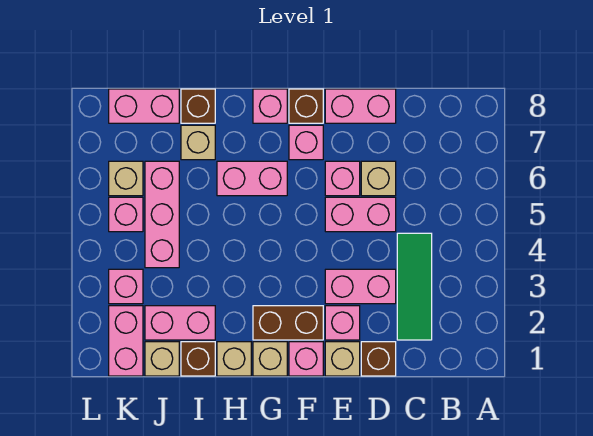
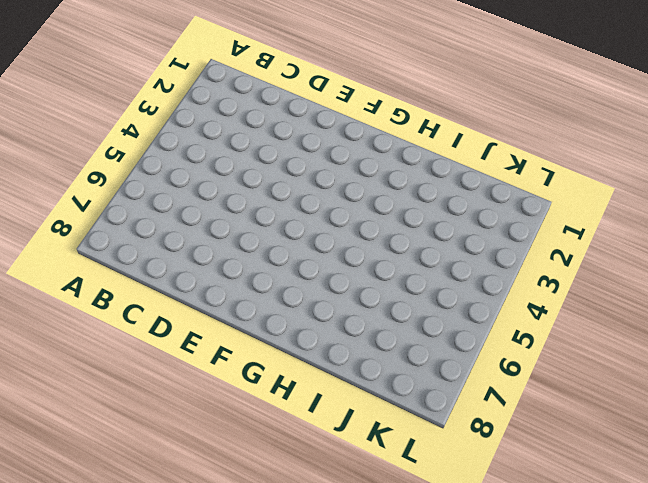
none -> green 1x3 tile [397,233,432,340]
none -> brown 1x1 brick [361,342,396,376]
none -> pink 1x2 brick [325,269,396,304]

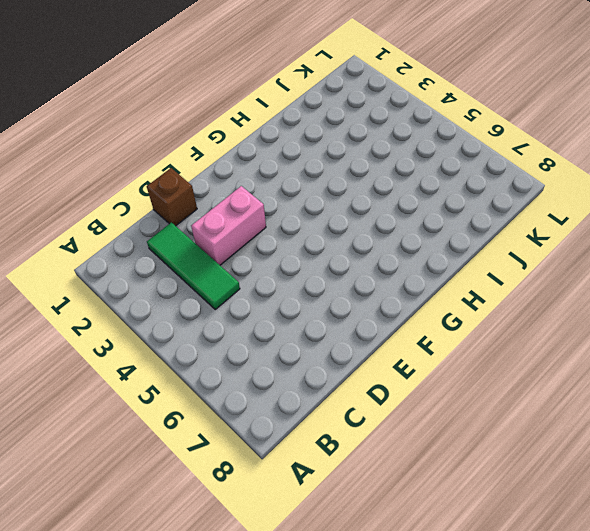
none -> pink 1x2 brick [325,197,396,232]
none -> tan 1x1 brick [361,161,396,196]
none -> pink 1x2 brick [325,89,396,123]

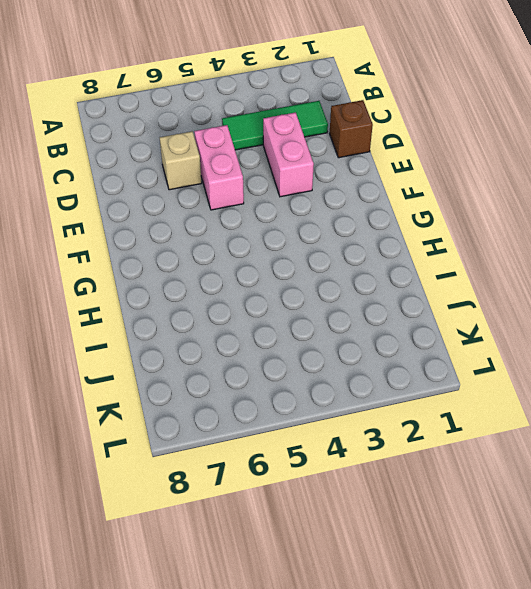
none -> pink 1x2 brick [325,89,396,123]
none -> tan 1x1 brick [325,342,360,376]
none -> pink 1x1 brick [325,306,360,340]

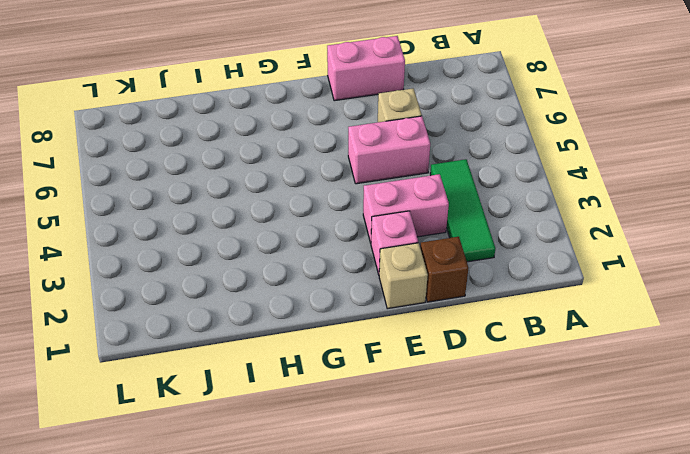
none -> pink 1x1 brick [325,161,360,196]
none -> pink 1x1 brick [289,342,323,376]
none -> brown 1x2 brick [253,306,323,340]

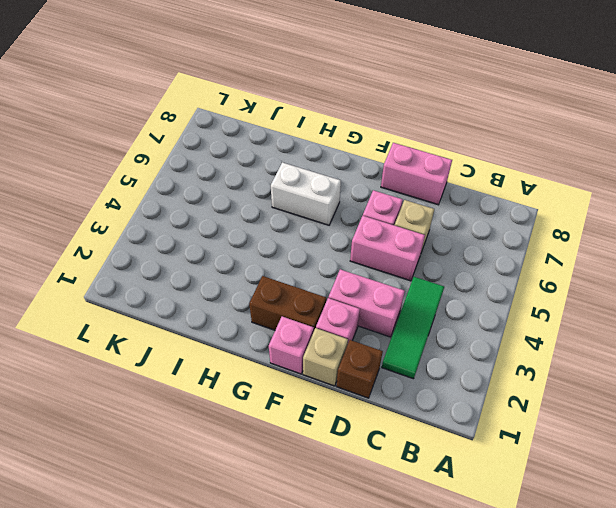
white 1x2 brick [271,162,341,225] -> pink 1x2 brick [217,161,287,196]
none -> pink 1x1 brick [289,125,323,160]
none -> brown 1x1 brick [289,89,323,123]
none -> tan 1x1 brick [253,342,287,376]

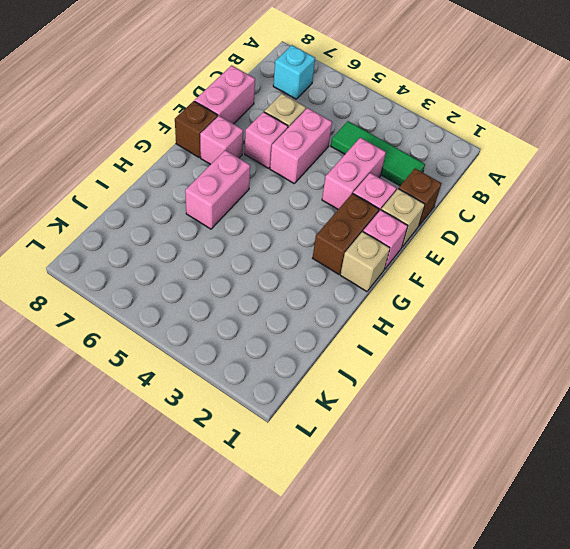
cyan 1x1 brick [273,45,315,99] -> none
none -> pink 1x1 brick [253,89,287,123]
none -> tan 1x1 brick [217,342,251,376]
none -> brown 1x1 brick [181,342,215,376]

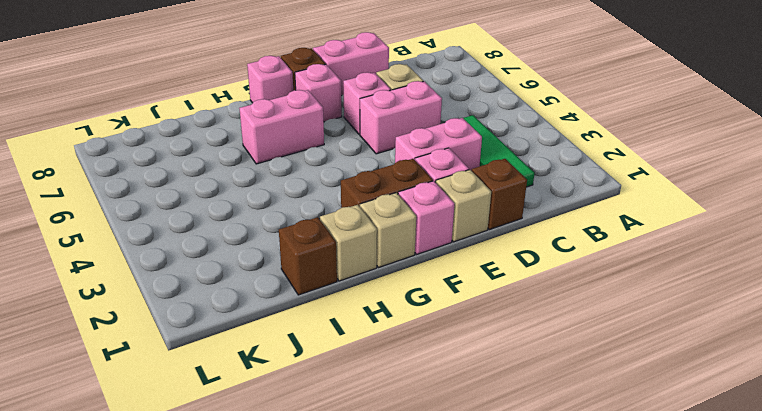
none -> pink 1x2 brick [145,306,215,340]
none -> tan 1x1 brick [181,125,215,160]
none -> brown 1x1 brick [181,89,215,123]

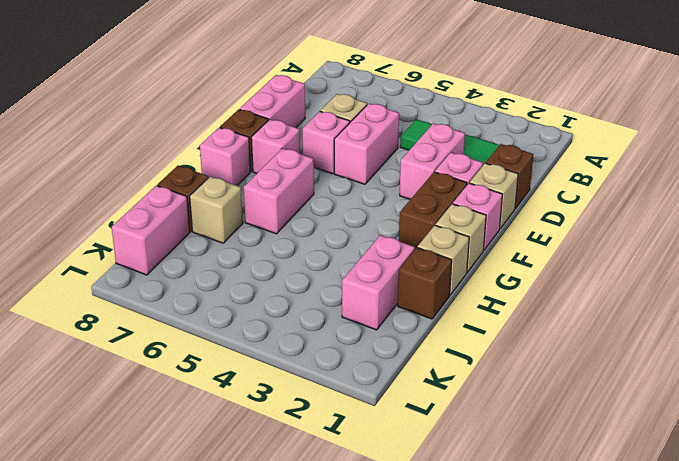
none -> tan 1x1 brick [145,342,179,376]
none -> pink 1x3 brick [145,161,179,268]
none -> pink 1x2 brick [109,306,143,376]

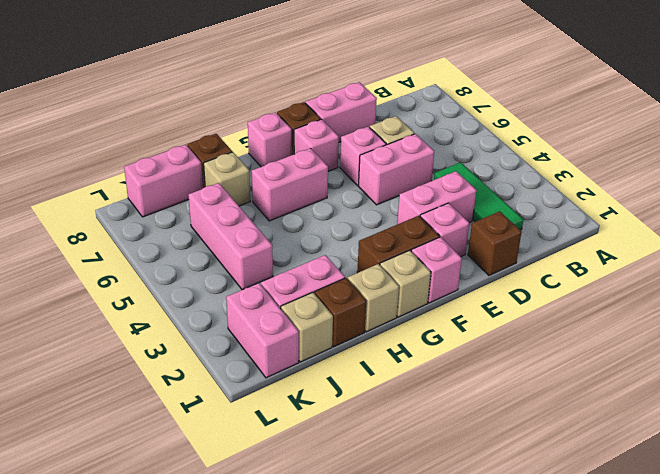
none -> tan 1x1 brick [325,342,360,376]
none -> pink 1x1 brick [109,269,143,304]
none -> pink 1x1 brick [109,197,143,232]

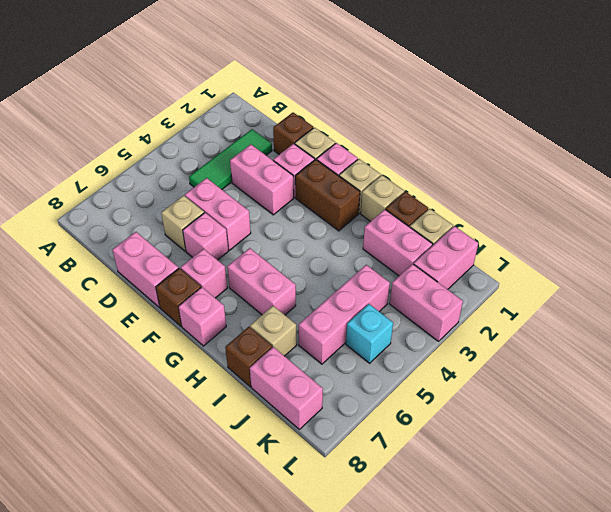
pink 1x2 brick [390,264,463,341] -> pink 1x1 brick [109,269,143,304]
cyan 1x1 brick [346,304,393,363] -> pink 1x1 brick [109,197,143,232]
none -> tan 1x1 brick [109,161,143,196]

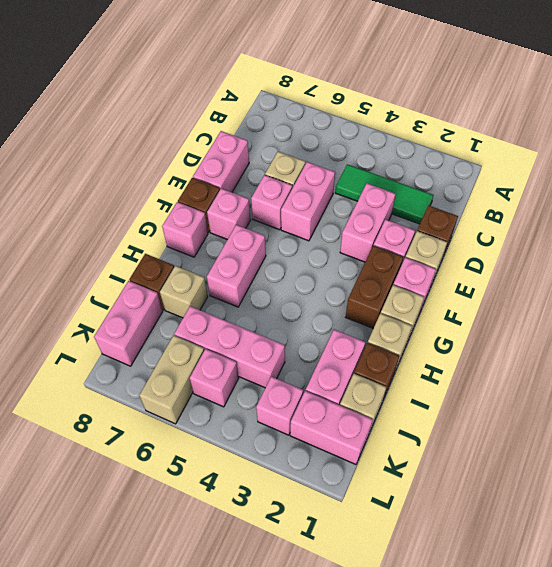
tan 1x2 brick [139,335,204,424] -> tan 1x1 brick [109,161,143,196]

